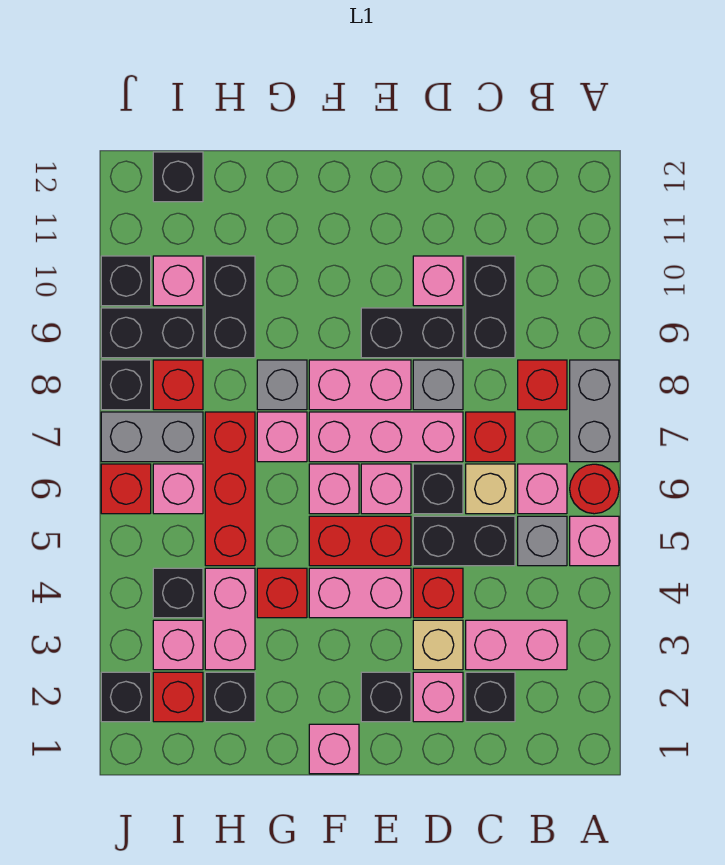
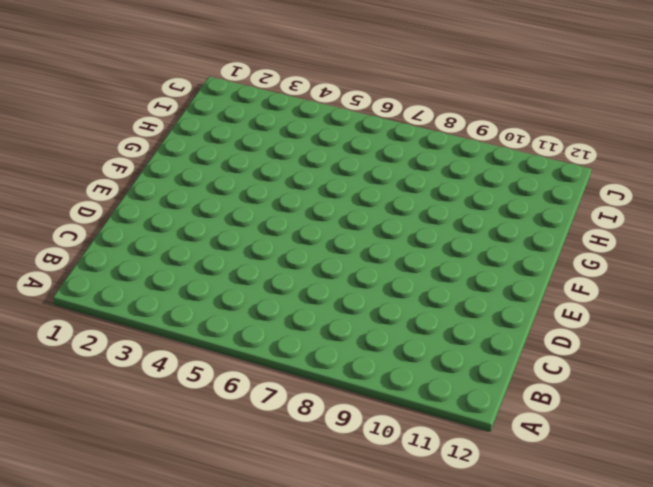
none -> pink 1x1 brick [570,516,619,566]
none -> red 1x1 round brick [570,464,619,514]
none -> grey 1x2 brick [570,360,619,462]
none -> pink 1x2 brick [466,620,567,670]

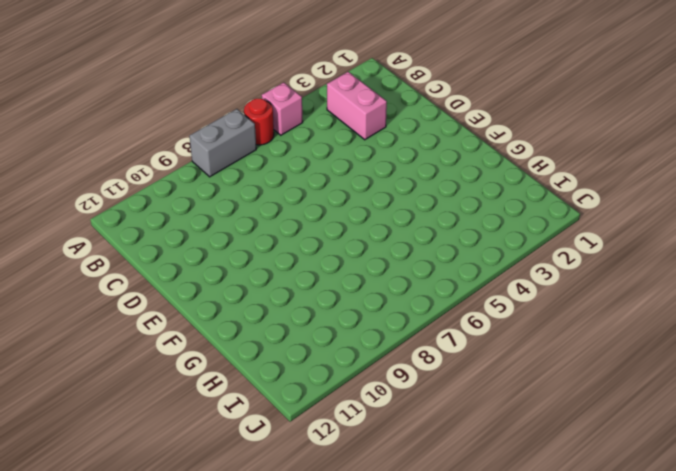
none -> grey 1x1 brick [518,516,567,566]
none -> pink 1x1 brick [518,464,567,514]
none -> red 1x1 brick [518,360,567,410]
none -> black 1x1 brick [466,672,515,722]

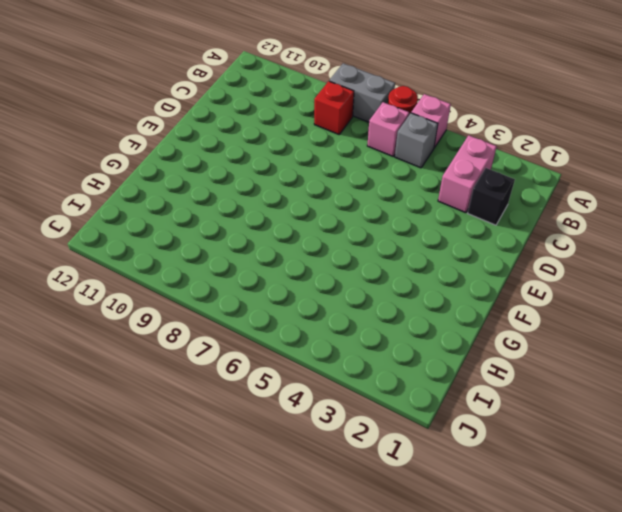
none -> black 1x2 brick [413,516,515,566]
none -> tan 1x1 brick [466,464,515,514]
none -> red 1x1 brick [466,412,515,462]
none -> black 1x2 brick [466,256,515,358]

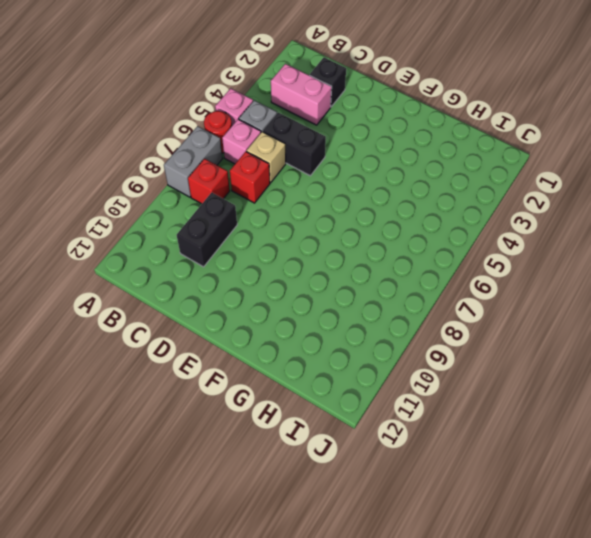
none -> pink 1x1 brick [413,672,463,722]
none -> tan 1x1 brick [413,620,463,670]
none -> red 1x1 brick [413,568,463,618]
none -> black 1x1 brick [413,464,463,514]

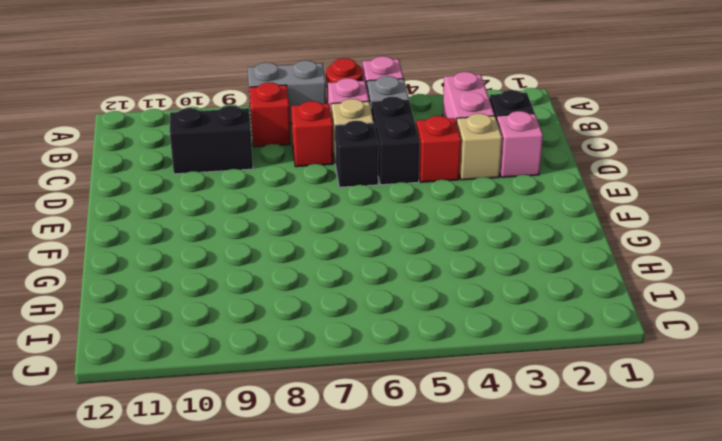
none -> pink 1x3 brick [309,412,463,462]
none -> grey 1x1 brick [413,360,463,410]
none -> black 1x2 brick [361,308,463,358]
none -> pink 1x1 brick [413,256,463,306]

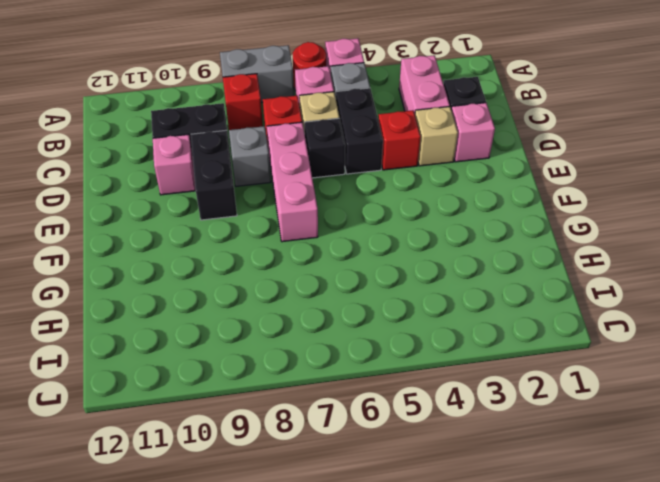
none -> black 1x1 brick [361,672,411,722]
none -> pink 1x2 brick [309,568,411,618]
none -> red 1x2 brick [309,516,411,566]
none -> pink 1x1 brick [361,464,411,514]

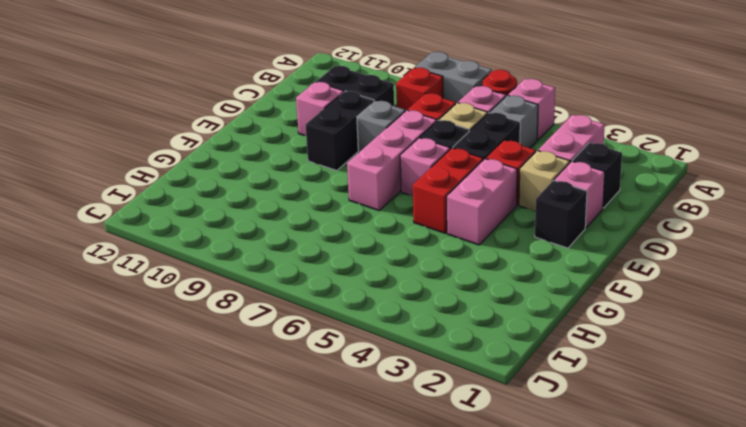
none -> pink 1x2 brick [309,360,411,410]
none -> pink 1x1 brick [309,724,359,774]
none -> pink 1x1 brick [309,464,359,514]
none -> red 1x1 brick [257,568,307,618]

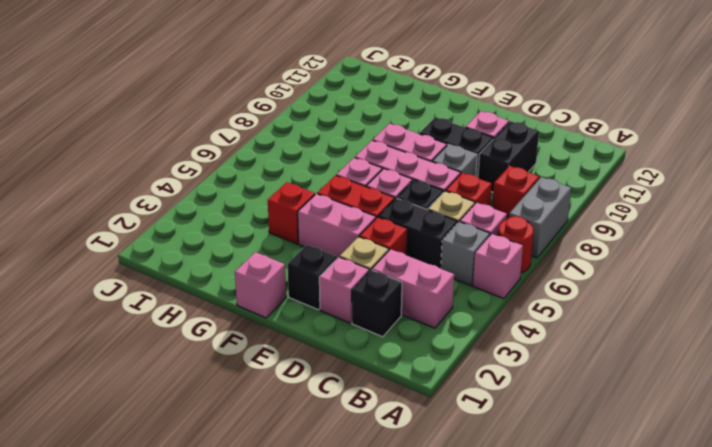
none -> pink 1x1 brick [257,412,307,462]
none -> grey 1x1 brick [257,360,307,410]
none -> black 1x1 brick [205,672,255,722]
none -> pink 1x2 brick [205,568,255,670]

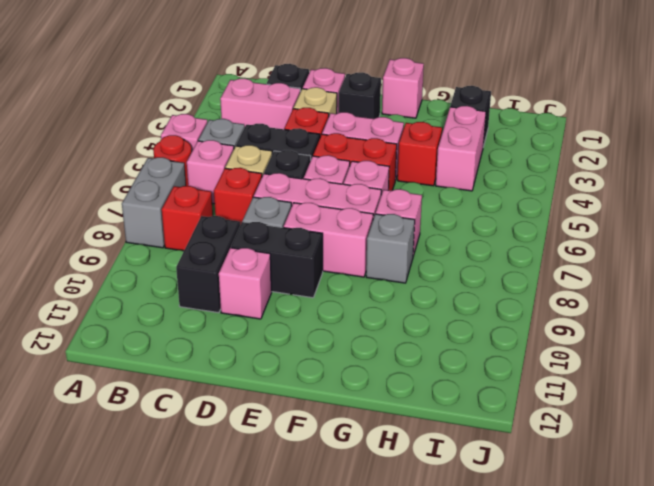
none -> red 1x3 brick [205,412,255,566]
none -> black 1x2 brick [205,256,255,358]
none -> red 1x1 brick [153,672,203,722]
none -> pink 1x1 brick [153,620,203,670]

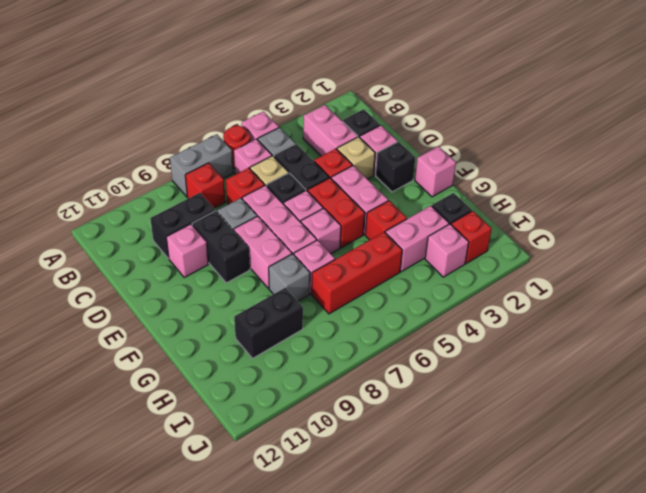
none -> black 1x1 brick [153,568,203,618]
none -> pink 1x1 brick [153,464,203,514]
none -> grey 1x2 brick [101,412,203,462]
none -> red 1x1 brick [153,360,203,410]

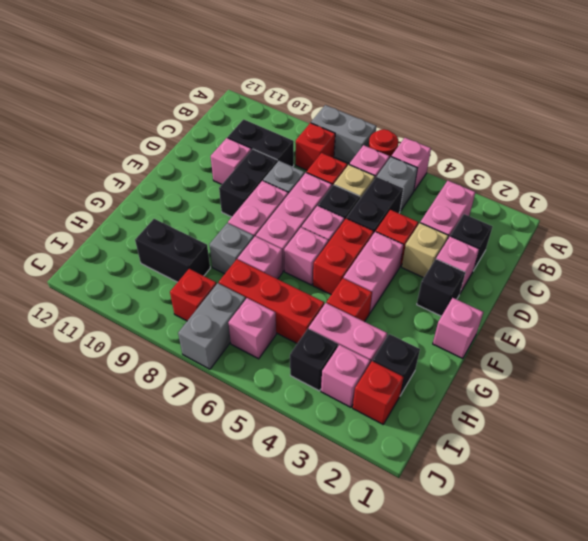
none -> black 1x2 brick [101,308,203,358]
none -> pink 1x1 brick [153,256,203,306]
none -> black 1x1 brick [153,152,203,202]
none -> black 1x1 brick [101,672,151,722]

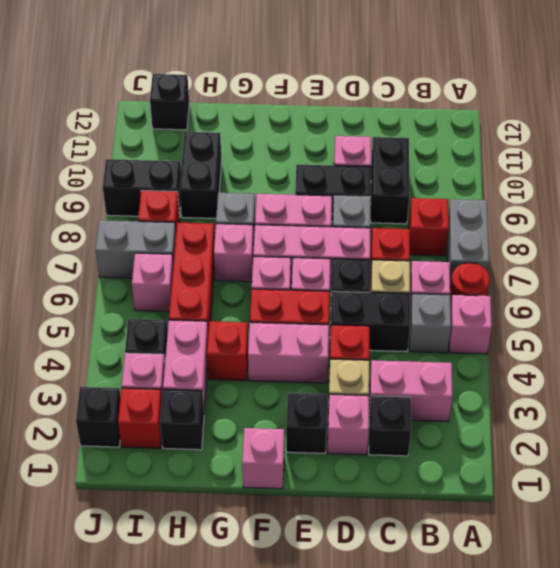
none -> pink 1x1 brick [153,256,203,306]
none -> red 1x1 brick [101,464,151,514]
none -> black 1x1 brick [101,360,151,410]
none -> black 1x1 brick [101,256,151,306]

